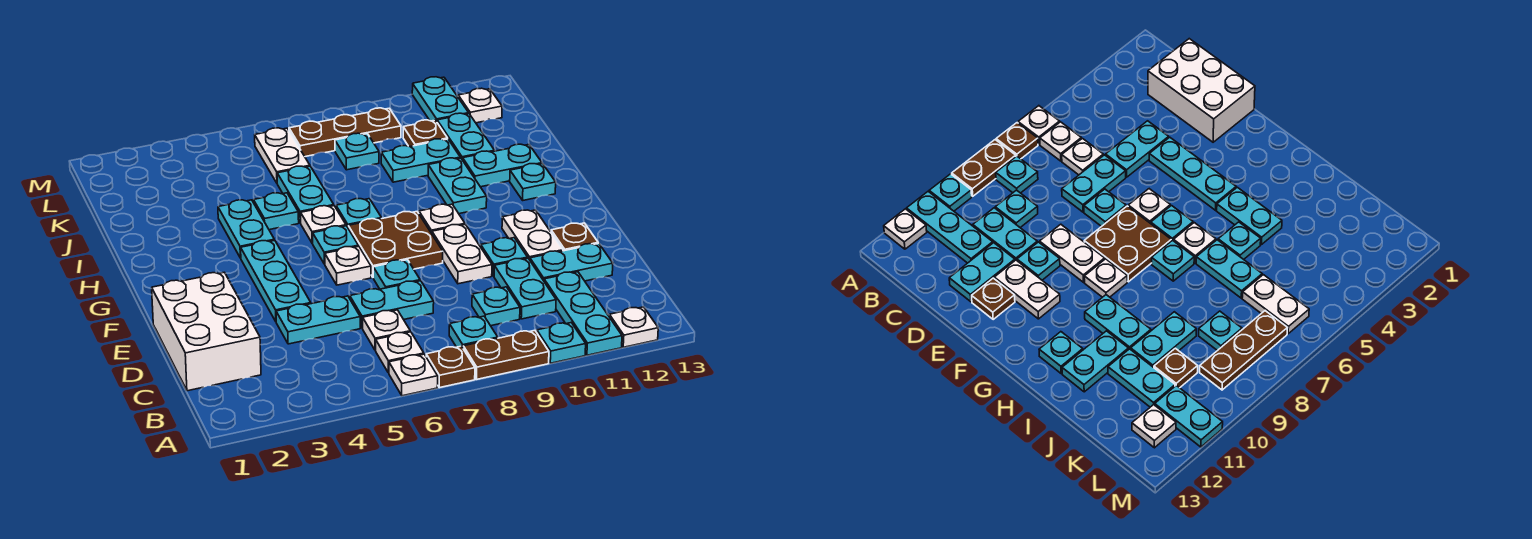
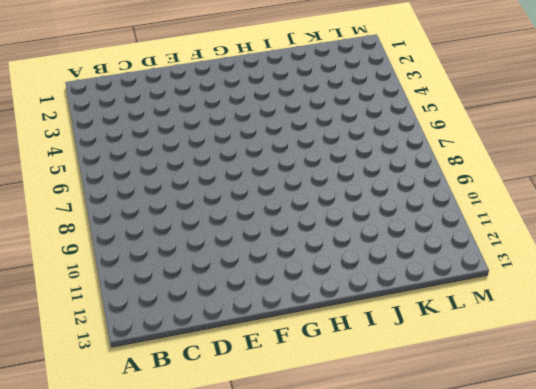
none -> white 1x1 plate [389,354,438,396]
none -> brown 1x1 plate [426,346,475,388]
none -> brown 1x2 plate [463,330,549,379]
none -> cyan 1x1 plate [537,323,586,363]

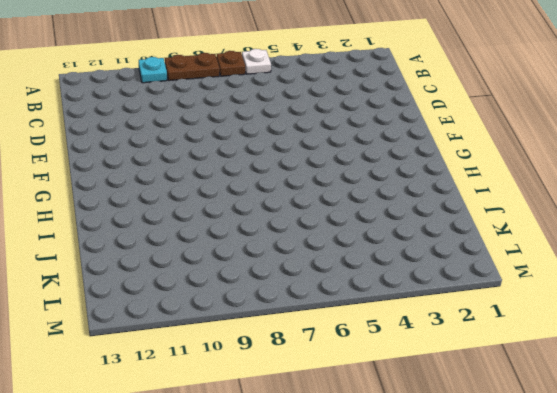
none -> cyan 1x3 plate [544,272,622,355]
none -> white 1x1 plate [609,307,658,347]
none -> white 1x1 plate [376,332,424,373]
none -> cyan 1x1 plate [449,316,498,347]

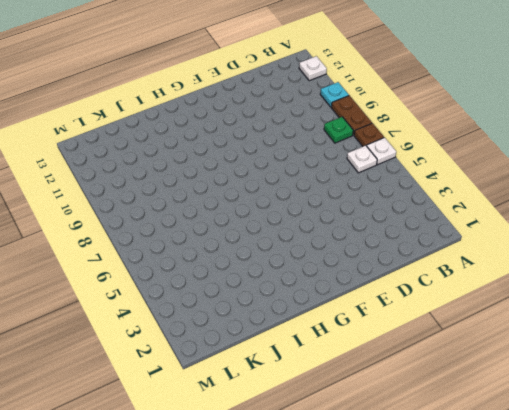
green 1x1 plate [324,117,353,143] -> cyan 1x1 plate [449,316,498,347]
none -> cyan 1x3 plate [544,272,622,355]
none -> white 2x3 brick [152,272,261,391]
none -> white 1x1 plate [363,310,410,350]
none -> cyan 1x1 plate [472,287,520,326]

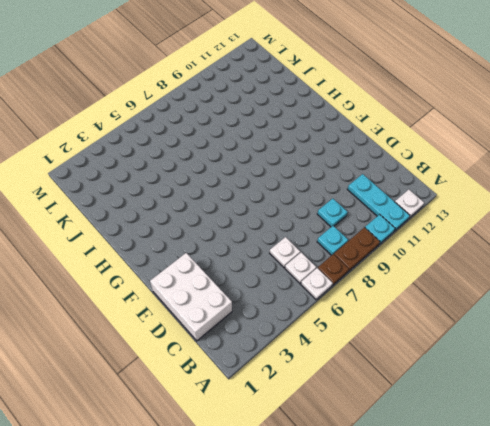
none -> cyan 1x2 plate [494,258,556,319]
none -> cyan 1x2 plate [276,296,360,344]
none -> cyan 1x2 plate [350,281,434,328]
none -> cyan 1x2 plate [530,243,613,281]

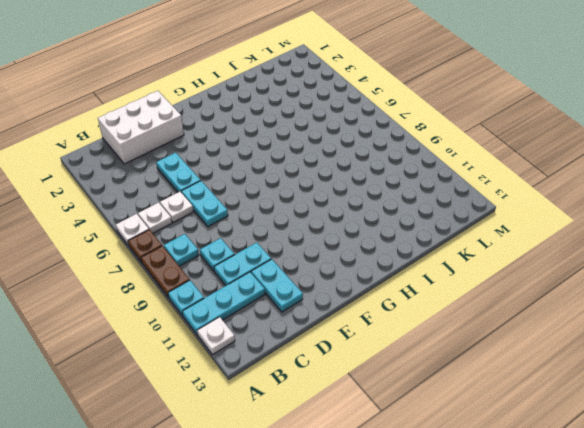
none -> cyan 1x3 plate [241,240,311,321]
none -> cyan 1x1 plate [373,260,420,289]
none -> white 1x2 plate [432,224,492,284]
none -> cyan 1x1 plate [481,238,528,276]

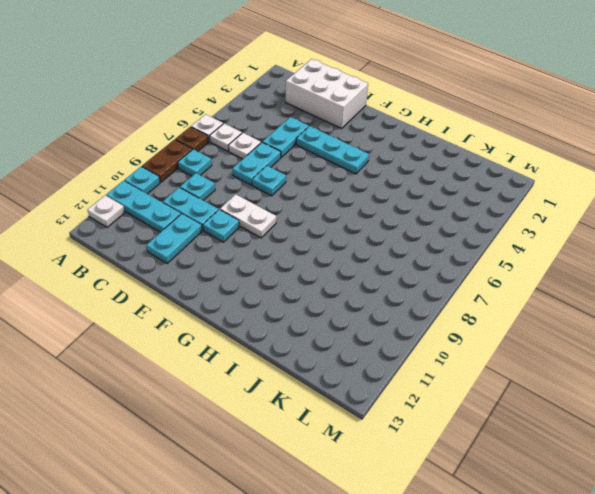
none -> white 1x2 plate [502,210,563,260]
none -> brown 1x1 plate [551,223,598,251]
none -> white 1x1 plate [325,246,371,285]
none -> brown 2x2 plate [348,212,443,277]

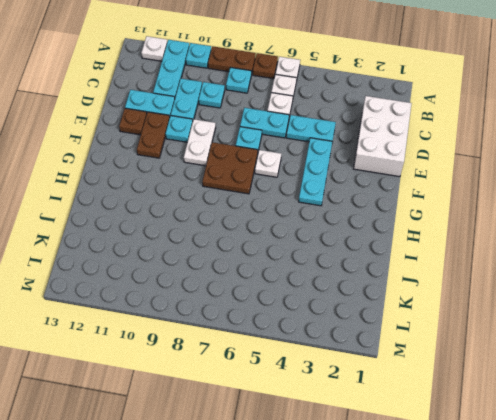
brown 1x2 plate [137,112,170,158] -> white 1x2 plate [502,210,563,260]
none -> cyan 1x1 plate [312,226,358,264]
none -> white 1x1 plate [419,204,465,233]
none -> cyan 1x2 plate [218,200,274,258]
none -> white 1x1 plate [301,206,346,243]

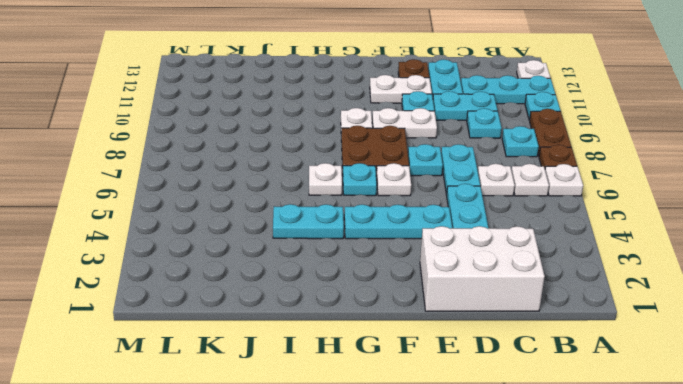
none -> cyan 1x1 plate [336,199,381,227]
none -> cyan 1x2 plate [428,158,487,214]
none -> cyan 1x1 plate [510,164,556,200]
none -> cyan 1x1 plate [254,193,299,230]

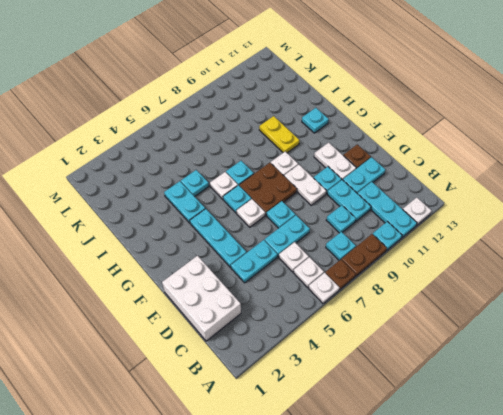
yellow 1x2 plate [259,116,300,153] -> cyan 1x2 plate [428,158,487,214]
none -> cyan 1x2 plate [277,166,334,223]
none -> cyan 1x2 plate [463,144,542,187]
none -> cyan 1x2 plate [381,139,460,182]
none -> cyan 1x2 plate [437,113,495,160]

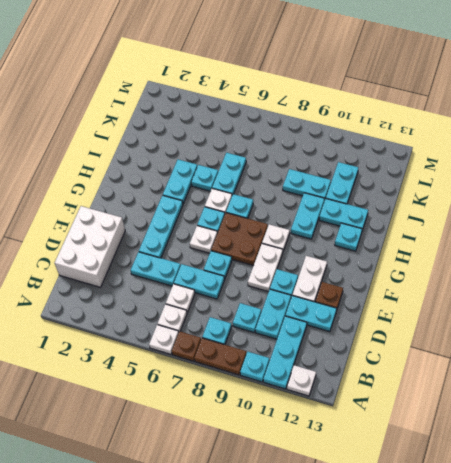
none -> white 1x2 plate [255,128,310,183]
none -> cyan 1x1 plate [335,133,379,170]
none -> brown 1x1 plate [403,120,448,147]
none -> brown 1x3 plate [289,108,401,157]

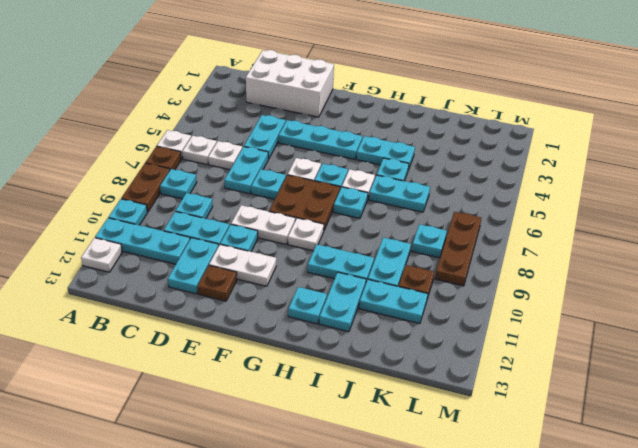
none -> white 1x2 plate [255,128,310,183]
none -> cyan 1x2 plate [412,77,469,121]
none -> white 1x1 plate [458,88,502,123]

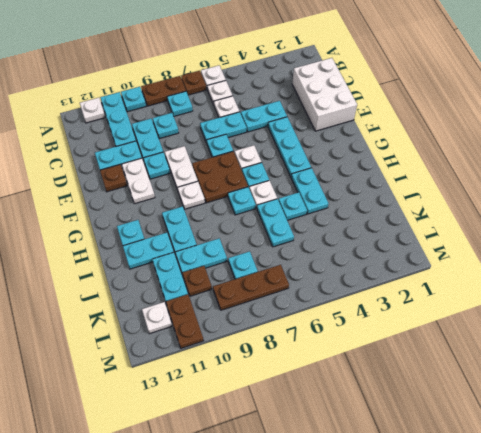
brown 1x2 plate [166,294,204,348] -> cyan 1x2 plate [412,77,469,121]
none -> white 1x2 plate [255,128,310,183]

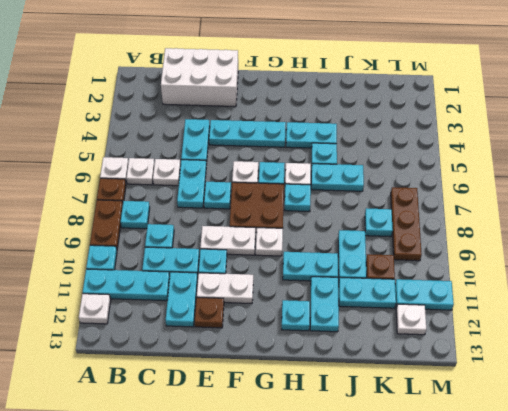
none -> white 1x2 plate [255,128,310,183]

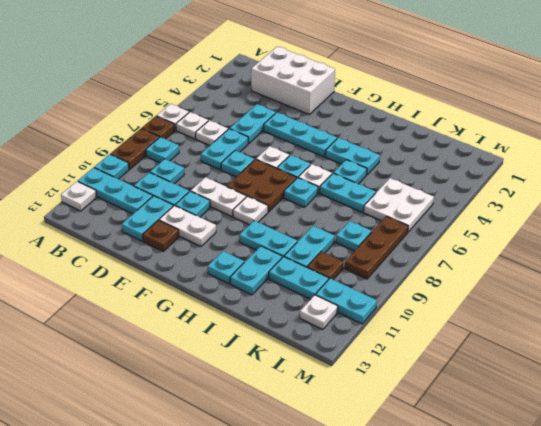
white 2x2 plate [364,178,434,232] -> white 1x2 plate [255,128,310,183]

